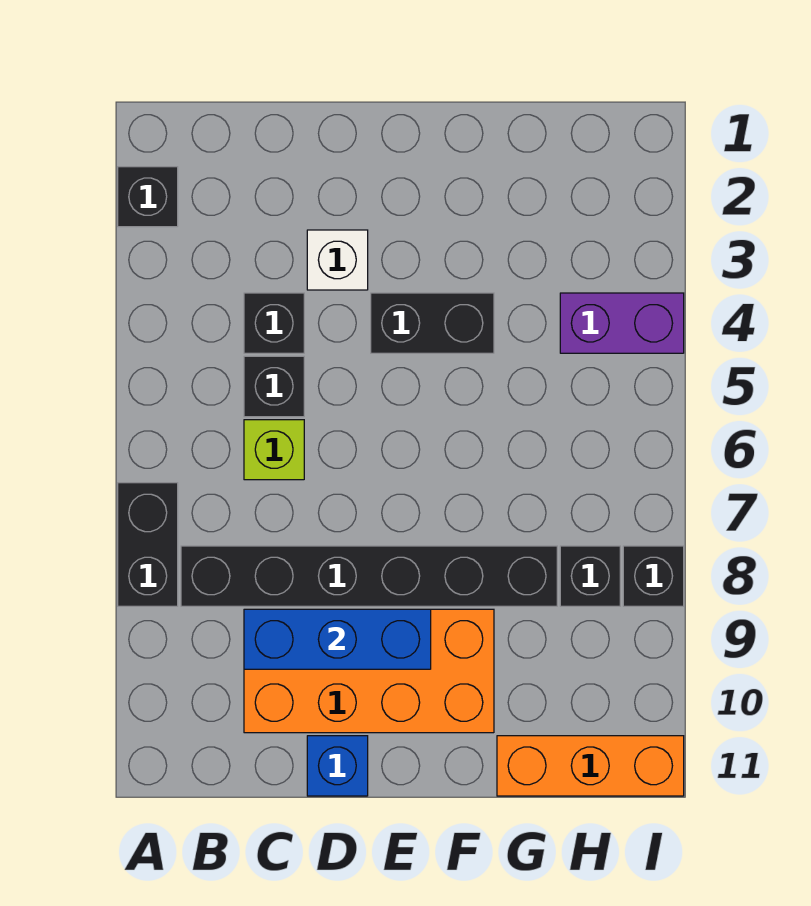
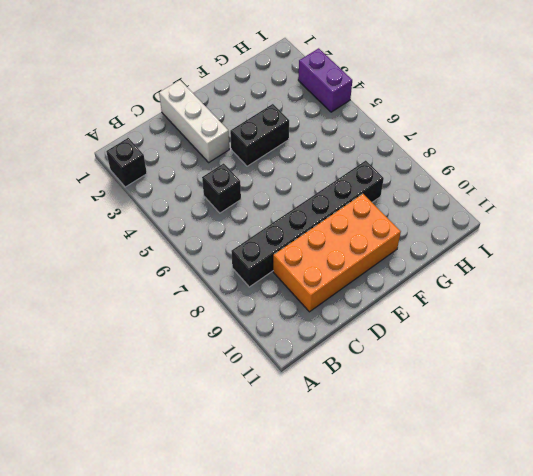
white 1x3 brick [159,80,229,162] -> white 1x1 brick [307,230,368,290]
purple 1x2 brick [298,48,352,112] -> purple 1x2 brick turned to [560,293,684,353]
none -> black 1x2 brick [118,483,178,606]
none -> black 1x1 brick [244,293,304,353]
none -> lime 1x1 brick [244,420,304,480]

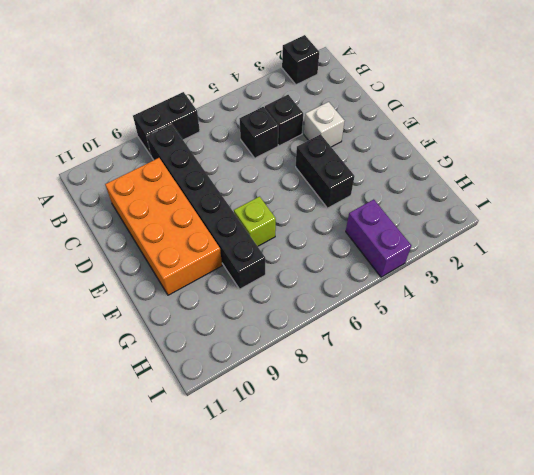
lime 1x1 brick [234,196,276,246] -> lime 1x1 brick moved to [244,420,304,480]
none -> blue 1x1 brick [307,736,368,796]
none -> orange 1x3 brick [497,736,684,796]
none -> black 1x1 brick [560,546,620,606]

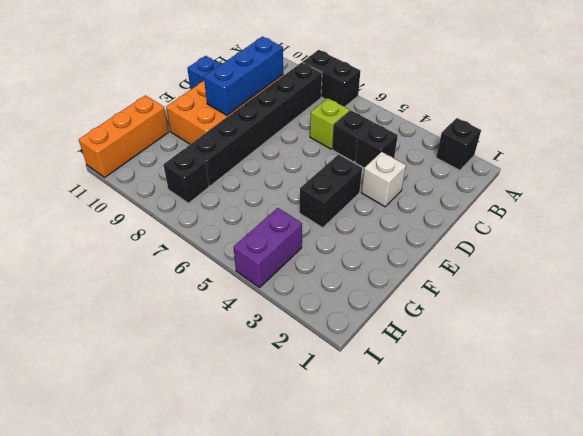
none -> black 1x1 brick [623,546,684,606]

